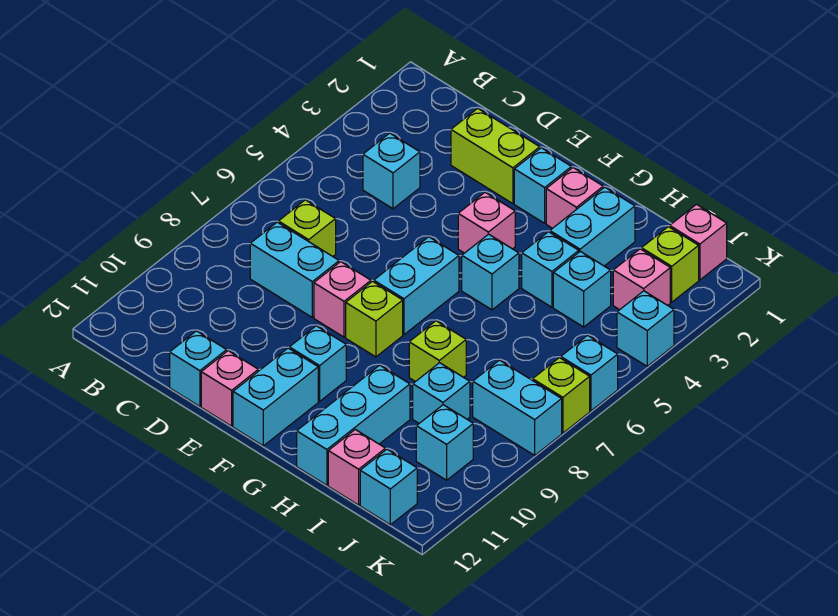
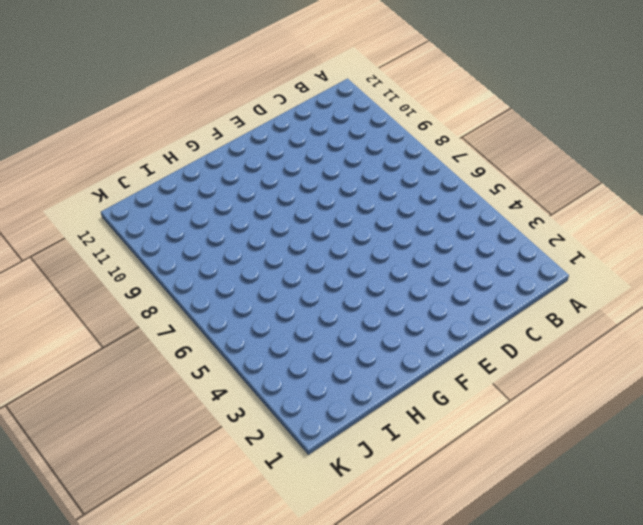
none -> cyan 1x1 brick [363,133,420,209]
none -> lime 1x1 brick [279,200,336,256]
none -> cyan 1x2 brick [250,222,339,317]
none -> lime 1x2 brick [451,108,540,204]

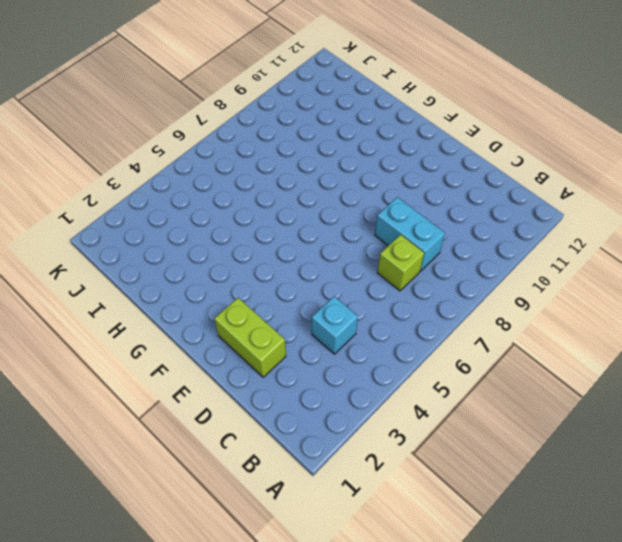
none -> cyan 1x1 brick [170,331,227,407]
none -> pink 1x1 brick [314,262,371,337]
none -> pink 1x1 brick [201,351,258,426]
none -> cyan 1x1 brick [514,148,571,223]

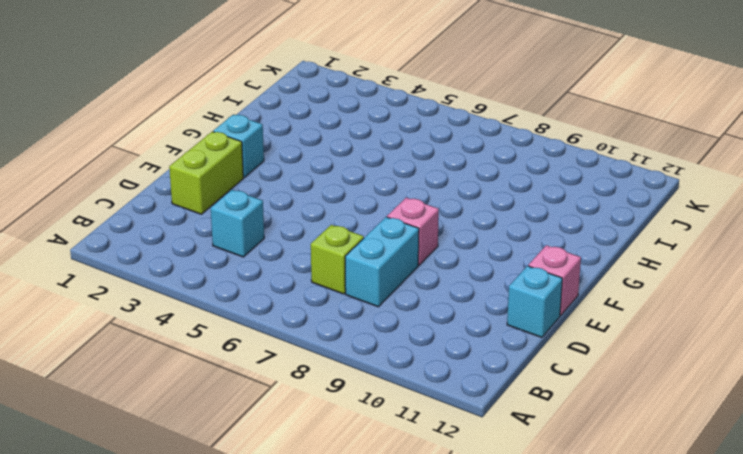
none -> pink 1x1 brick [458,193,515,253]
none -> cyan 1x2 brick [374,237,459,335]
none -> lime 1x1 brick [346,281,403,357]
none -> cyan 1x1 brick [289,326,346,401]

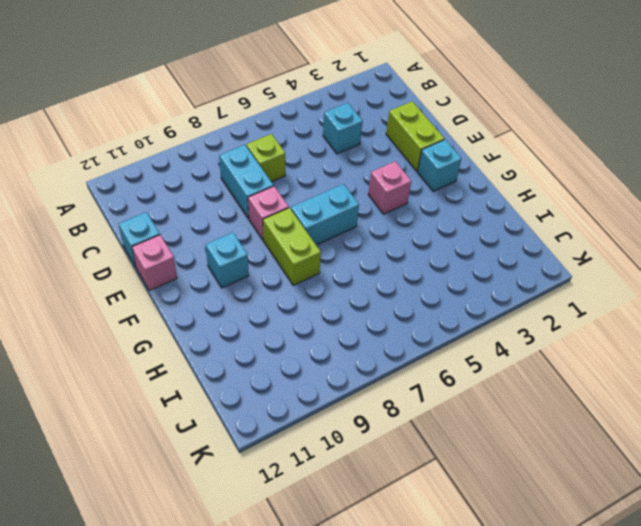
lime 1x2 brick [263,208,321,285] -> lime 1x1 brick [346,281,403,357]
none -> cyan 1x2 brick [233,348,318,446]
none -> pink 1x1 brick [546,168,603,228]
none -> cyan 1x1 brick [462,234,519,310]
none -> cyan 1x2 brick [550,187,635,266]

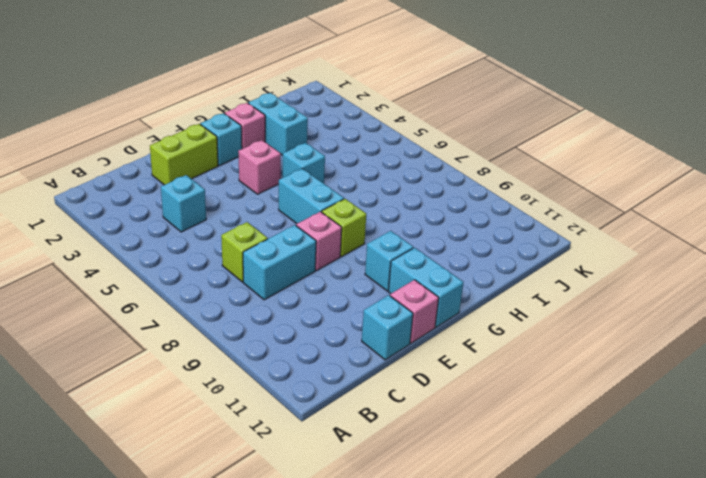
none -> cyan 1x1 brick [522,232,579,307]
none -> lime 1x1 brick [409,321,466,382]
none -> cyan 1x3 brick [297,365,410,485]
none -> cyan 1x1 brick [553,251,611,327]

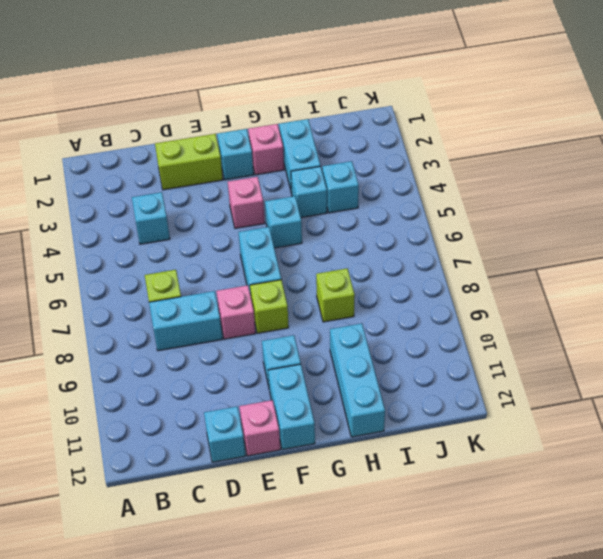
none -> cyan 1x1 brick [413,363,470,423]
none -> pink 1x1 brick [328,430,385,505]
none -> pink 1x1 brick [670,204,727,280]
none -> lime 1x1 brick [642,227,699,302]

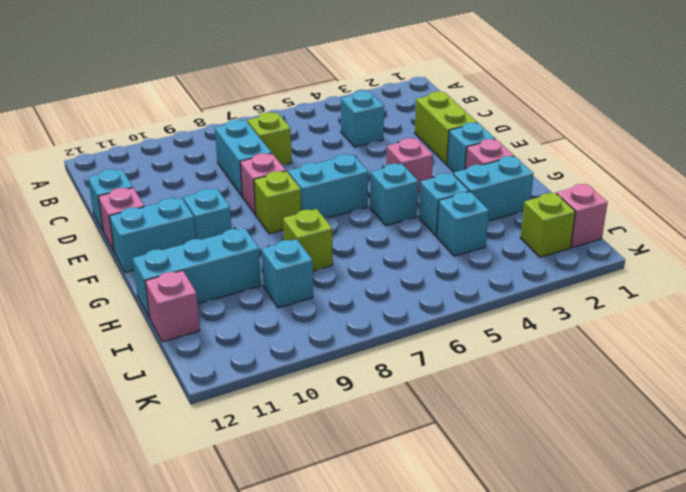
none -> pink 1x1 brick [613,249,670,310]
none -> cyan 1x2 brick [473,360,562,455]
none -> cyan 1x1 brick [416,405,473,480]
none -> cyan 1x1 brick [360,449,417,525]

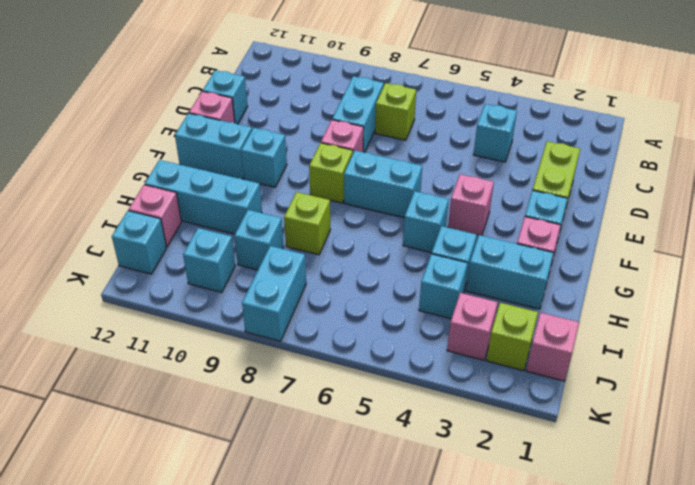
none -> cyan 1x1 brick [617,291,674,366]
none -> cyan 1x1 brick [561,335,618,411]
none -> lime 1x1 brick [533,358,590,433]

